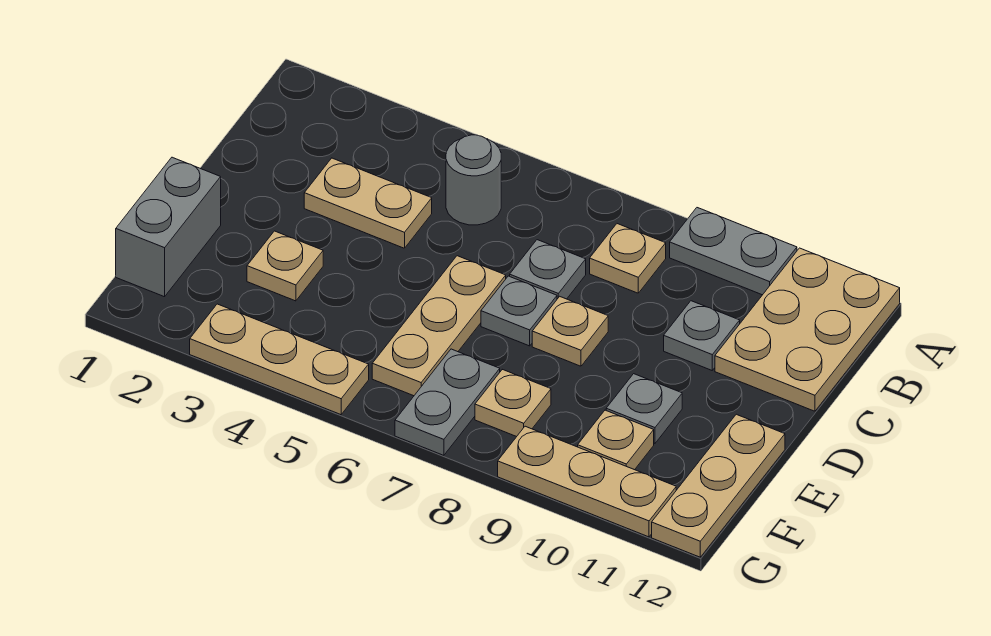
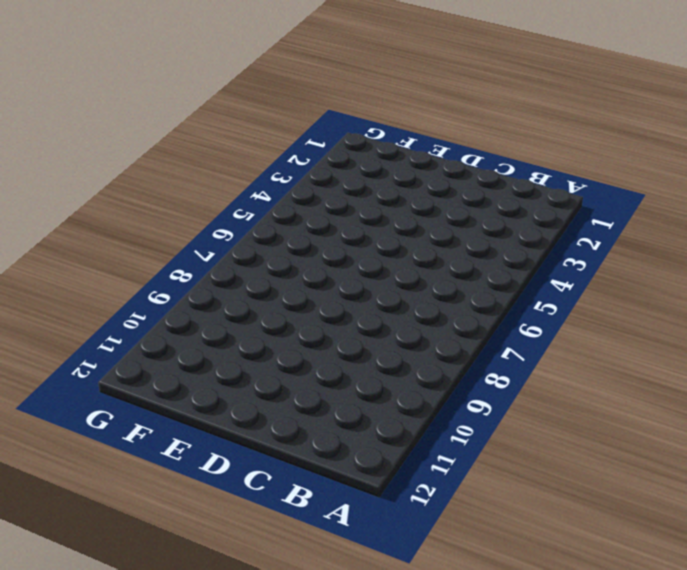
none -> grey 1x2 plate [670,208,797,295]
none -> tan 2x3 plate [715,248,900,411]
none -> grey 1x1 round brick [446,135,501,225]

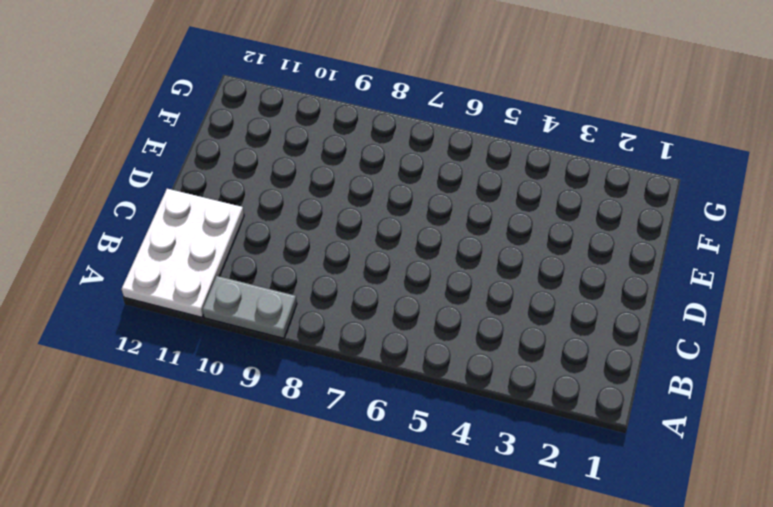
white 2x3 plate [122,189,244,317] -> tan 2x3 plate [715,248,900,411]
none -> grey 1x1 round brick [446,135,501,225]
none -> tan 1x1 plate [590,224,666,293]
none -> tan 1x2 plate [304,158,432,248]

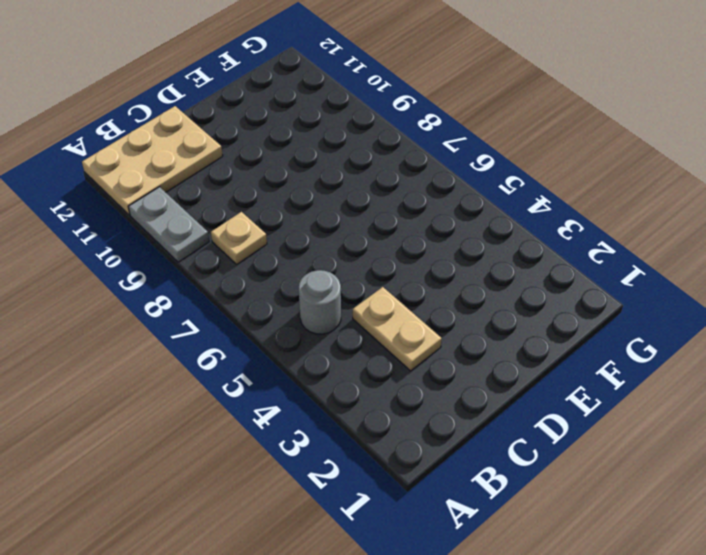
none -> grey 1x1 plate [510,240,586,299]
none -> grey 1x1 plate [664,301,740,370]
none -> tan 1x3 plate [372,256,506,396]

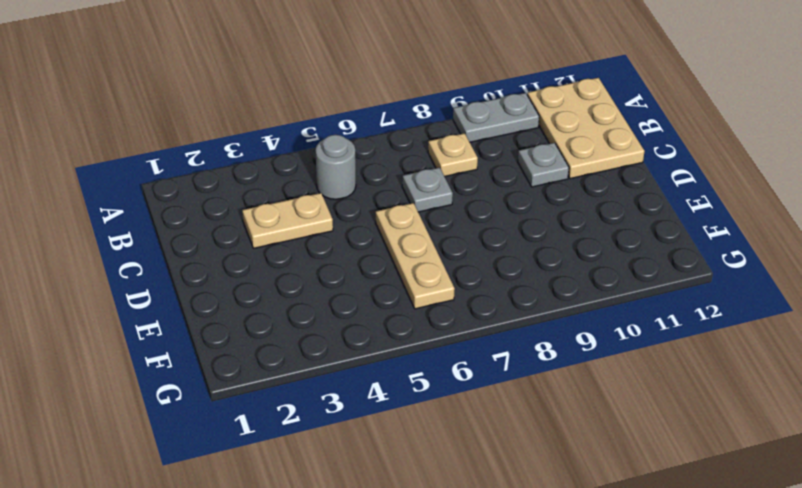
none -> grey 1x1 plate [481,276,557,346]
none -> tan 1x1 plate [532,296,608,366]
none -> grey 1x2 brick [116,157,221,297]

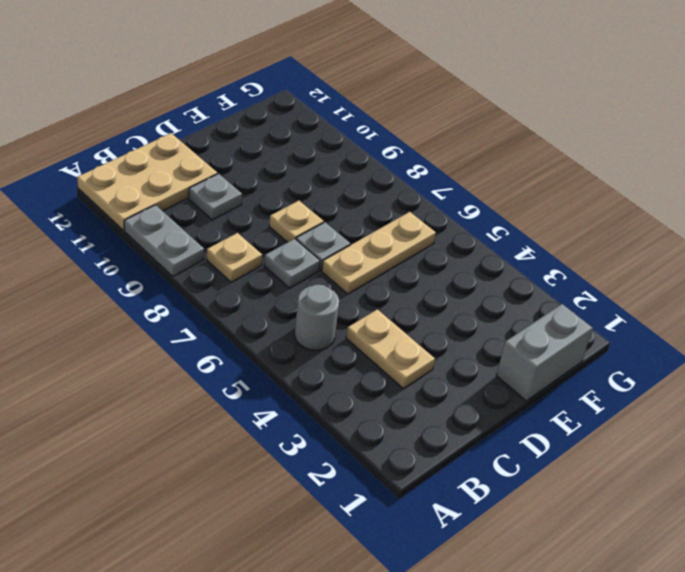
none -> tan 1x1 plate [247,231,323,301]
none -> grey 1x1 plate [606,374,682,443]
none -> tan 1x3 plate [652,414,785,557]

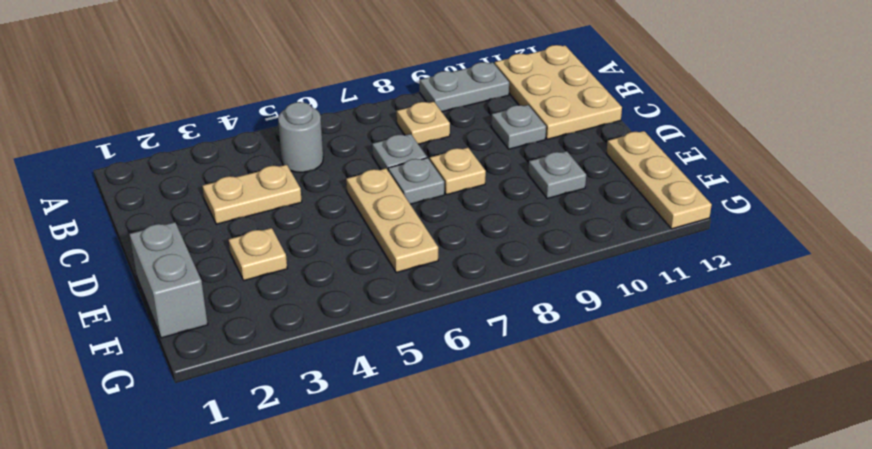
none -> grey 1x2 plate [395,349,500,455]
none -> tan 1x1 plate [475,369,551,437]
none -> tan 1x1 plate [578,410,654,470]

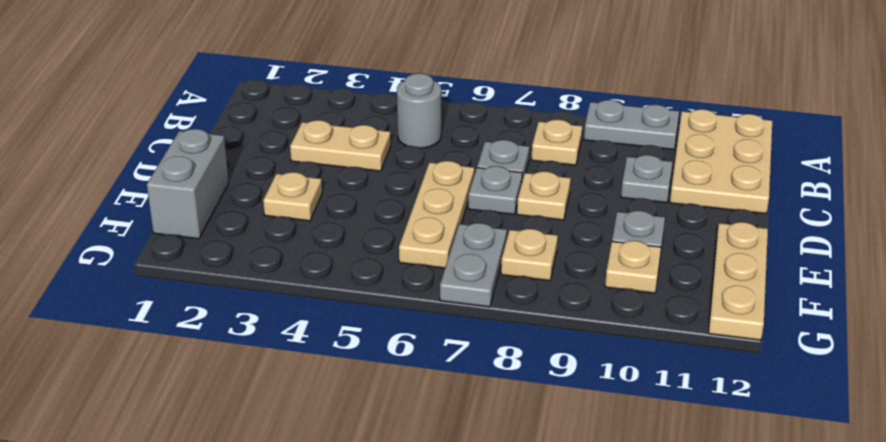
none -> tan 1x3 plate [190,304,369,415]
none -> tan 1x3 plate [498,426,676,537]

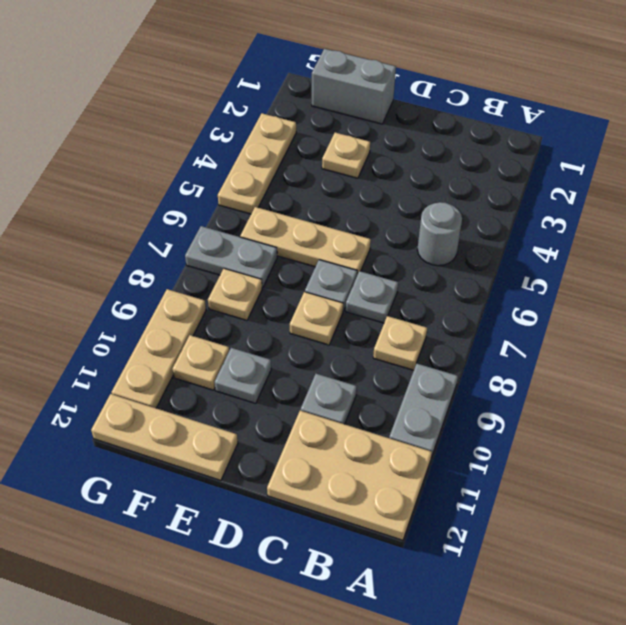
none -> tan 1x2 plate [304,158,432,248]

